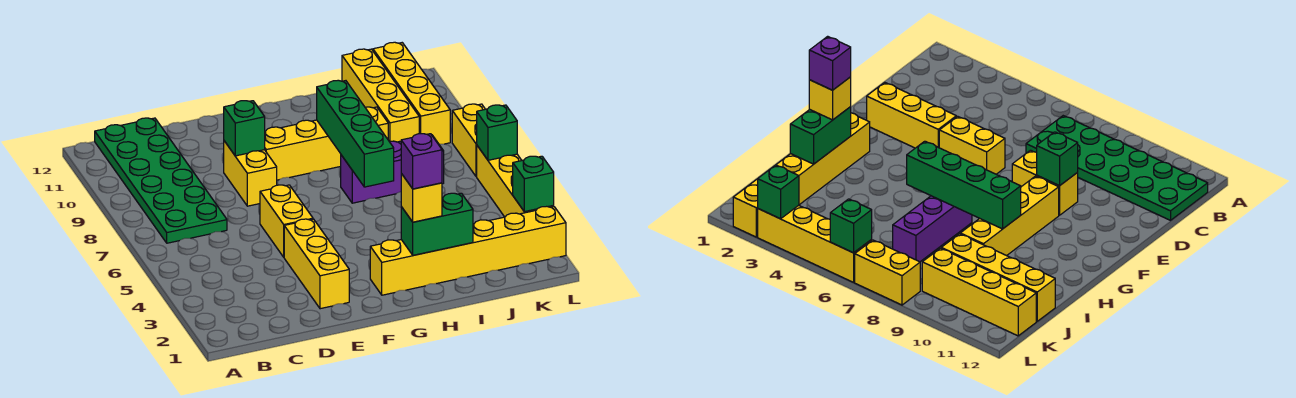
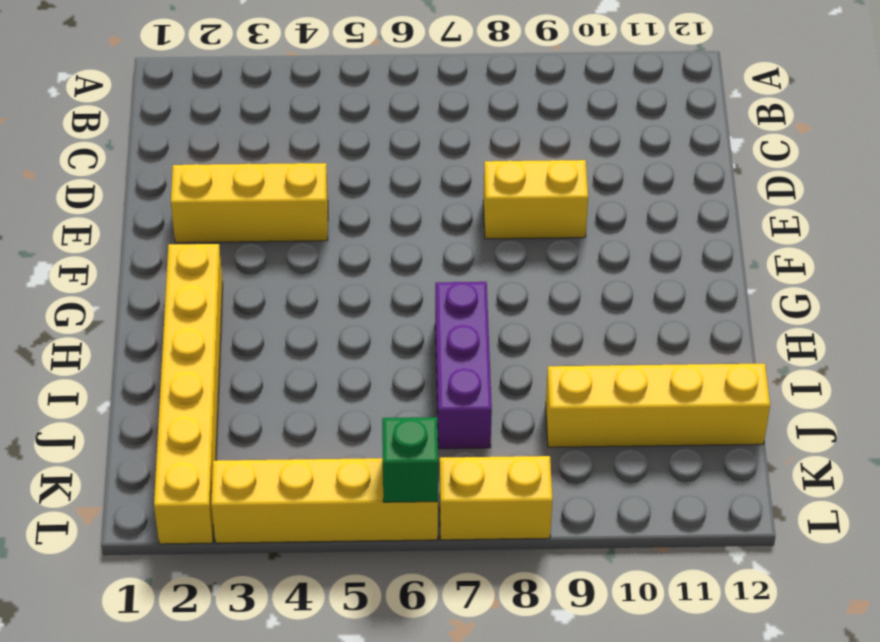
none -> green 2x6 plate [95,118,227,243]
none -> yellow 1x2 brick [260,185,313,257]
none -> yellow 1x4 brick [265,107,388,180]

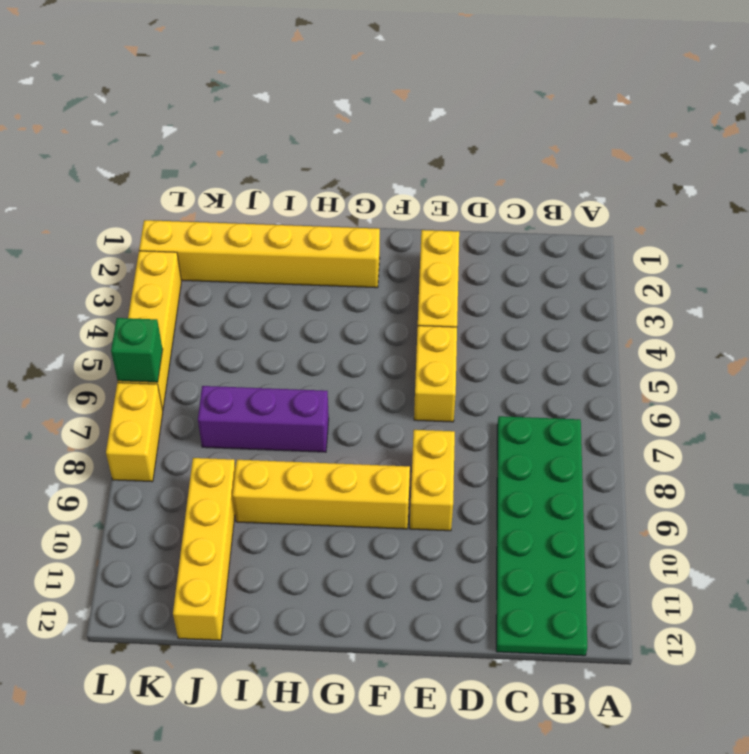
none -> yellow 1x4 brick [373,42,450,144]
none -> green 1x1 brick [224,101,265,156]
none -> green 1x2 brick [401,193,473,255]

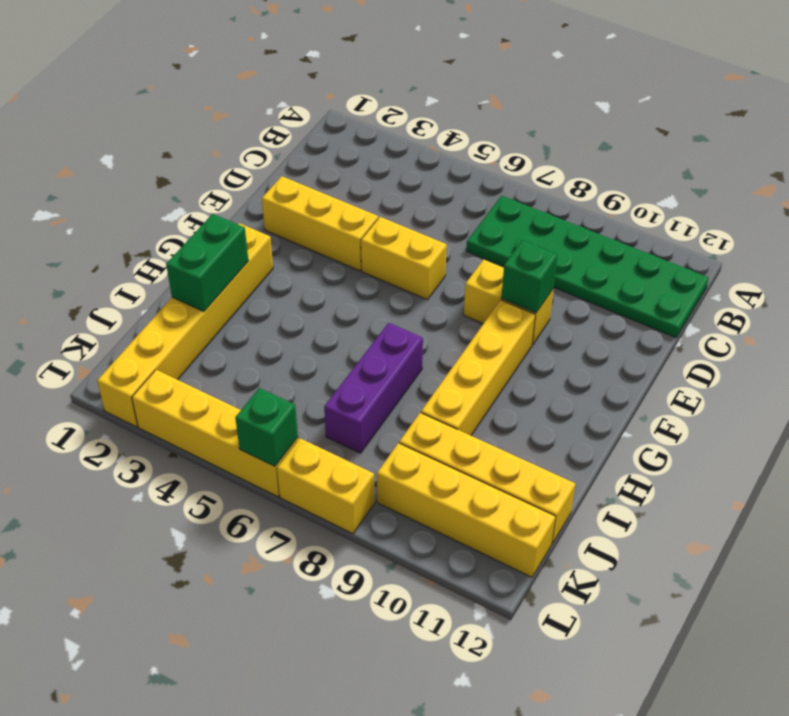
none -> green 1x4 brick [317,80,394,187]
none -> green 1x1 brick [513,156,554,212]
none -> yellow 1x1 brick [401,174,442,222]

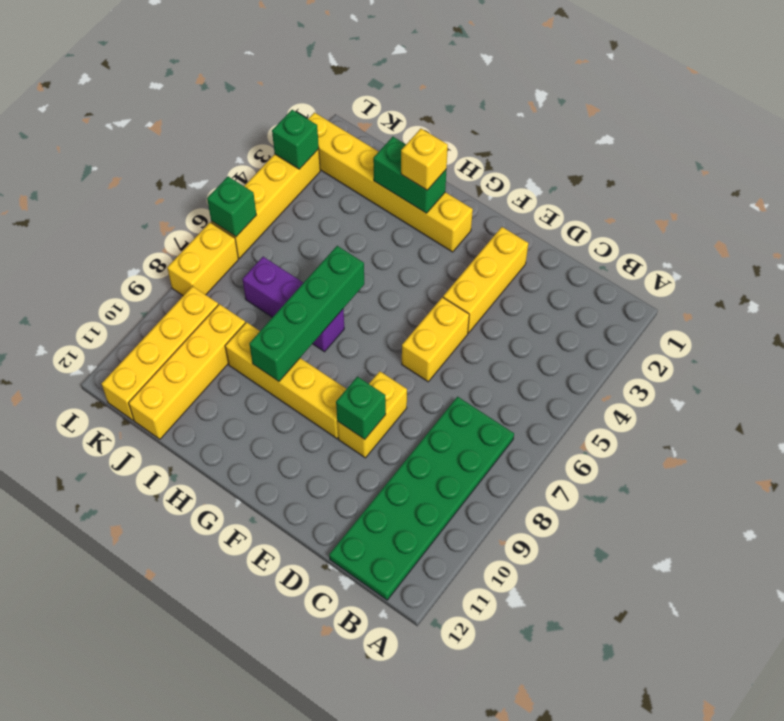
none -> purple 1x1 brick [401,134,442,189]

